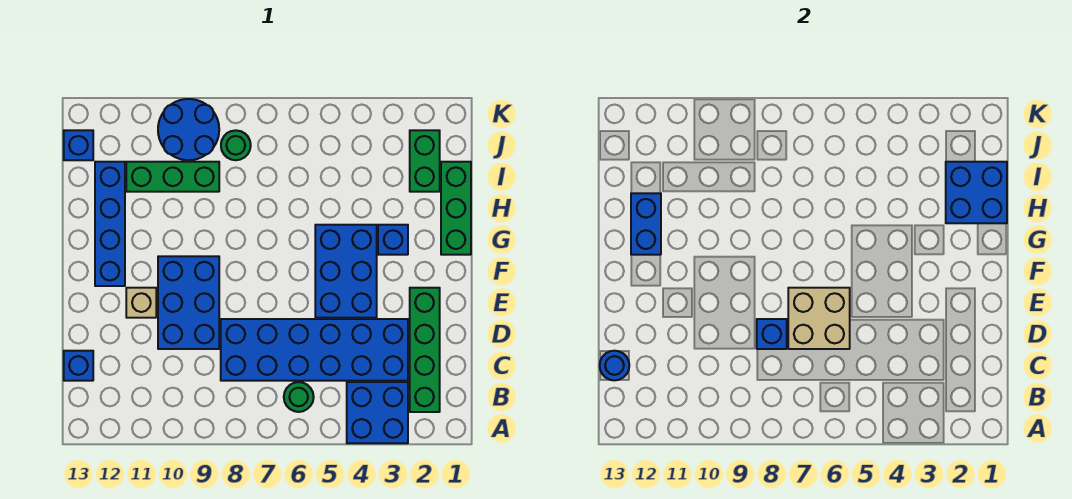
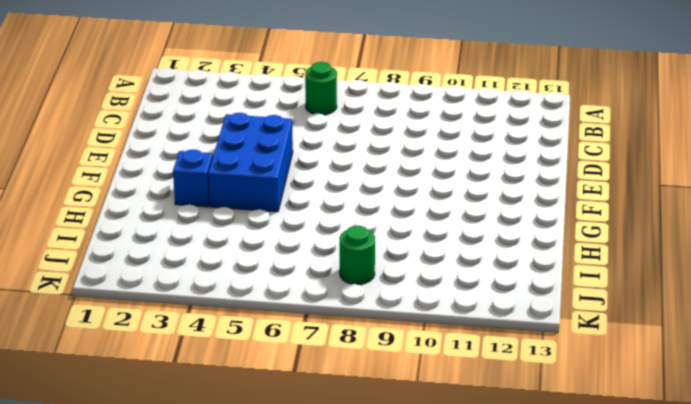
none -> blue 2x2 brick [347,382,408,443]
none -> green 1x4 brick [410,288,440,412]
none -> blue 2x6 brick [221,319,408,381]

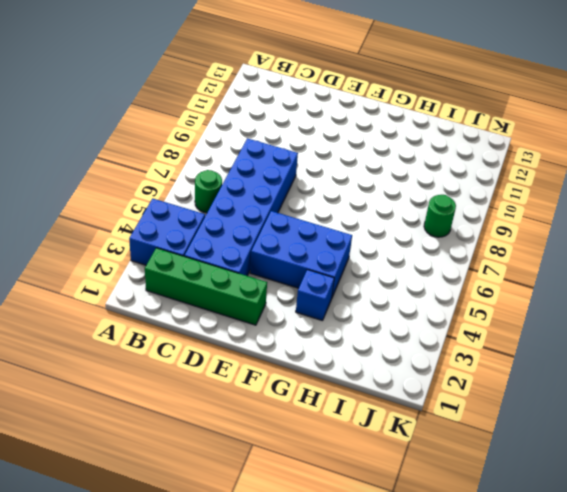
none -> blue 1x1 brick [64,351,93,381]
none -> blue 2x3 brick [158,256,219,349]
none -> tan 1x1 brick [126,288,156,318]

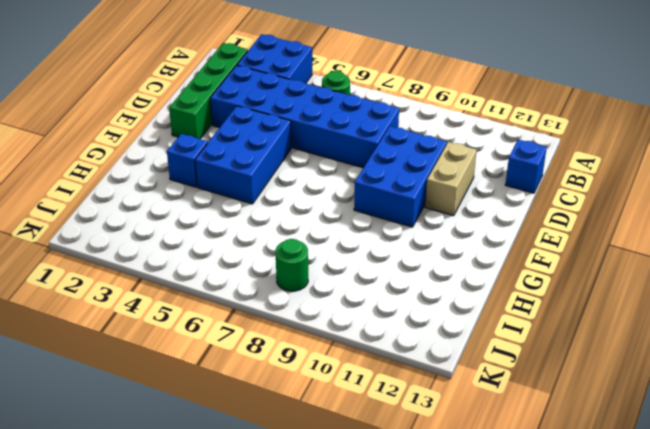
tan 1x2 brick [425,142,477,216] -> tan 1x1 brick [126,288,156,318]
none -> blue 1x4 brick [95,162,125,286]
none -> green 1x3 brick [441,162,471,255]
none -> green 1x2 brick [410,130,440,192]

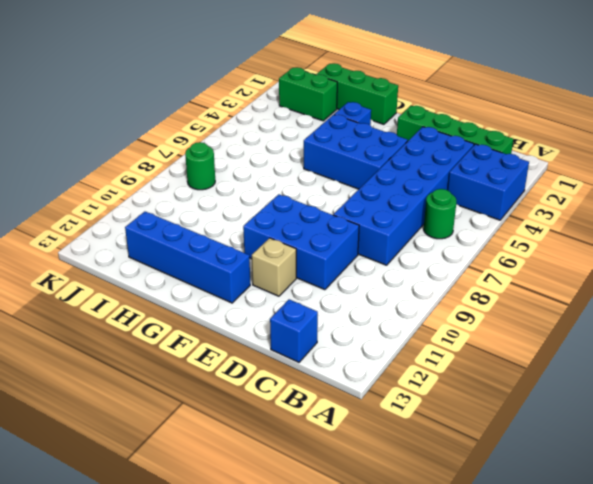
none -> green 1x3 brick [126,162,219,192]
none -> blue 2x2 round brick [158,99,219,160]
none -> blue 1x1 brick [64,130,93,160]

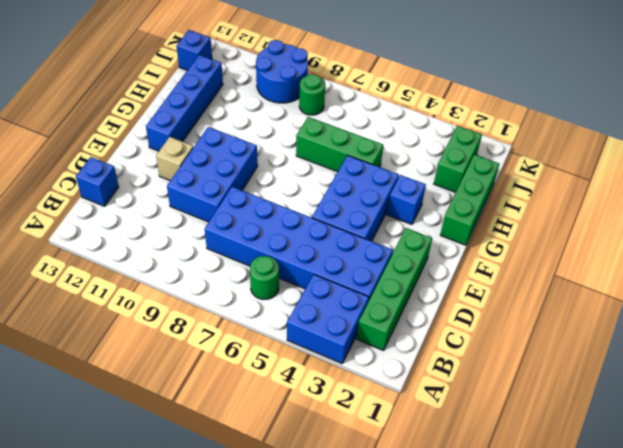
green 1x3 brick [296,117,383,172] -> green 1x3 brick moved to [126,162,219,192]
none -> blue 1x1 round brick [600,351,629,380]
none -> tan 2x2 brick [788,288,850,349]
none -> blue 1x1 brick [757,319,787,349]

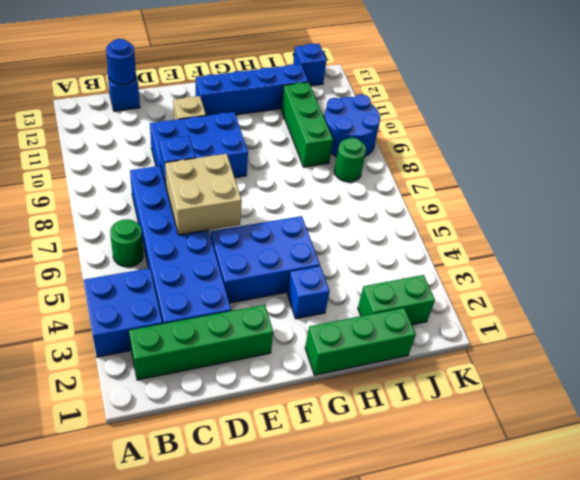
none -> blue 1x2 brick [631,193,661,255]
none -> blue 2x2 brick [946,162,1007,223]

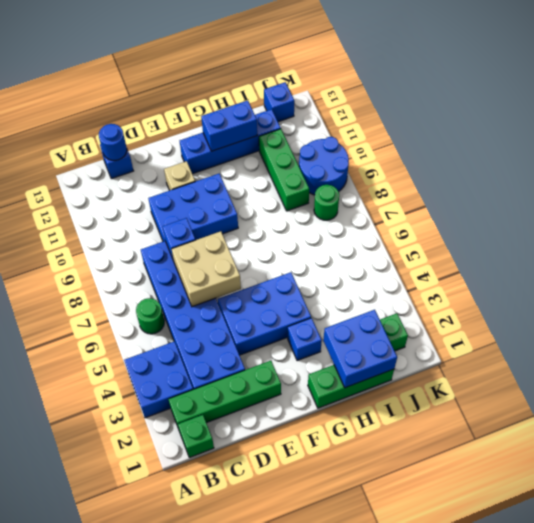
green 1x1 brick [178,415,214,458] -> none

